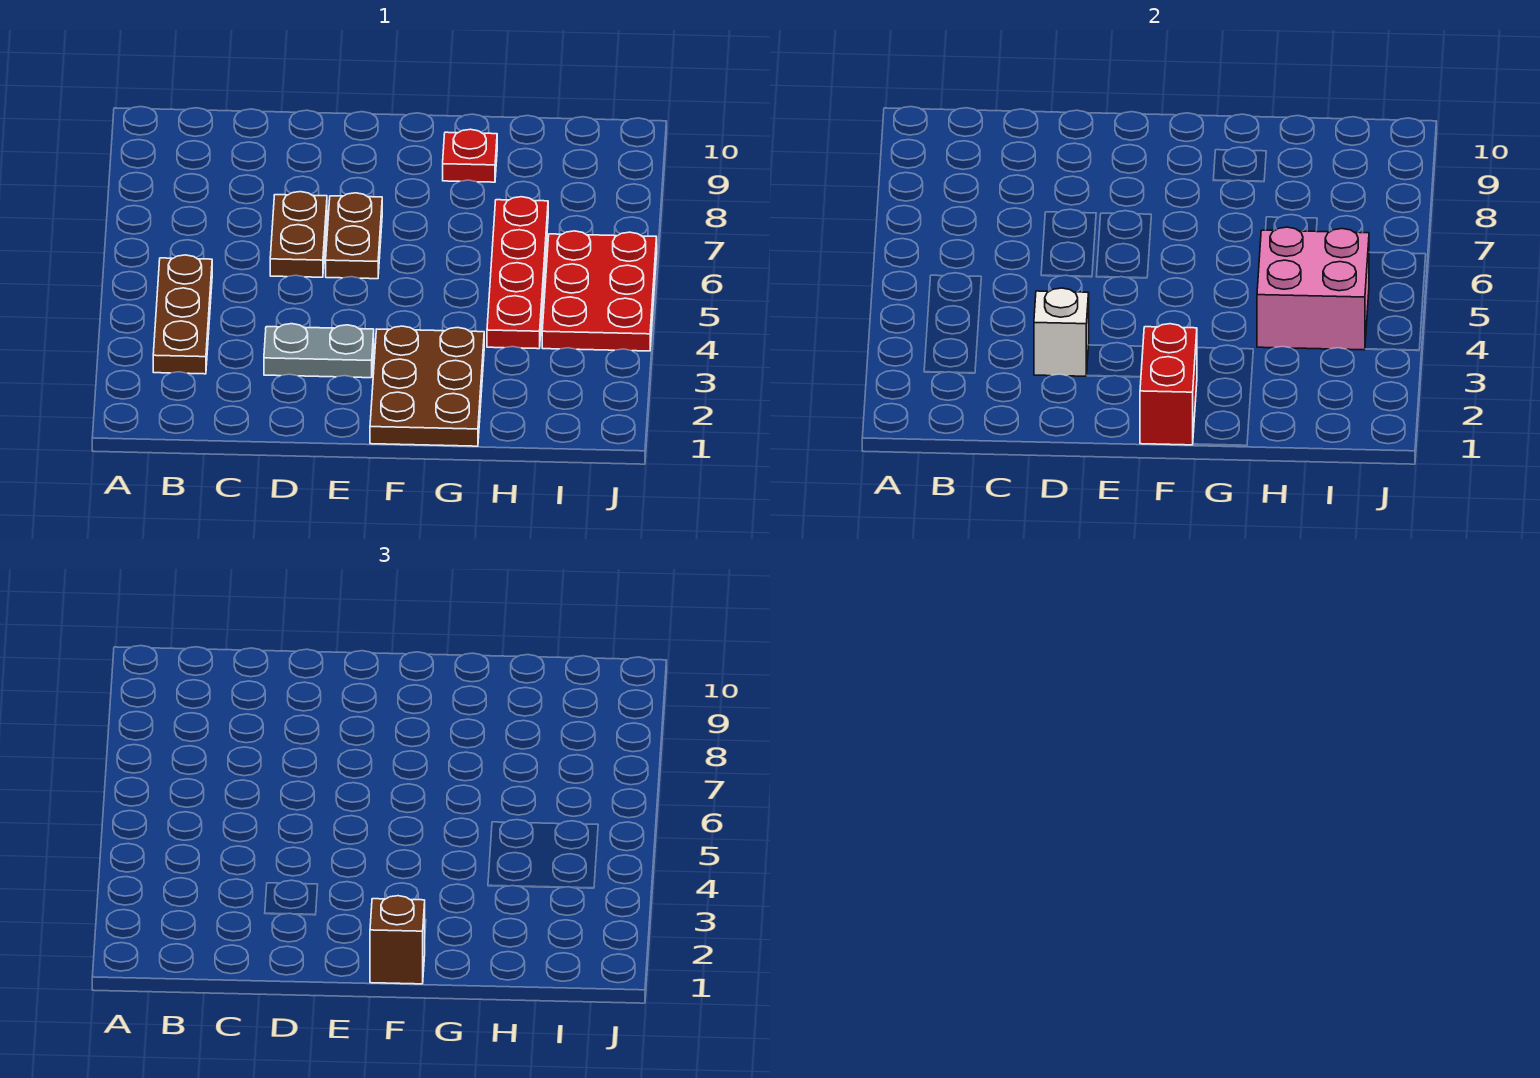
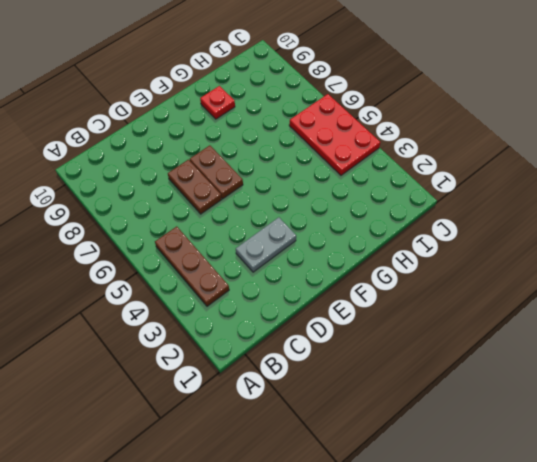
none -> brown 2x3 plate [370,326,484,446]
none -> red 1x4 plate [487,197,548,349]
none -> white 1x1 brick [1034,288,1089,376]

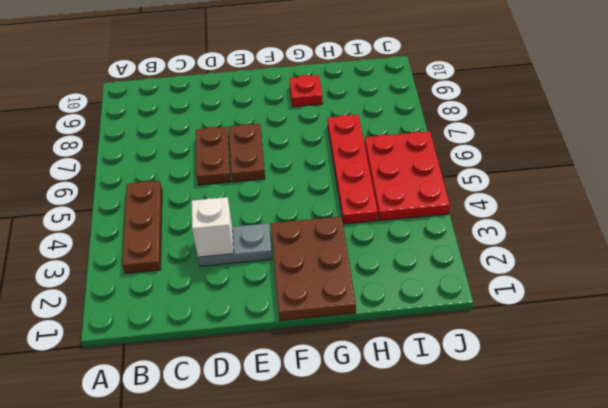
none -> red 1x2 brick [1140,324,1197,445]
none -> pink 2x2 brick [1257,227,1369,350]
none -> brown 1x1 brick [370,896,425,984]

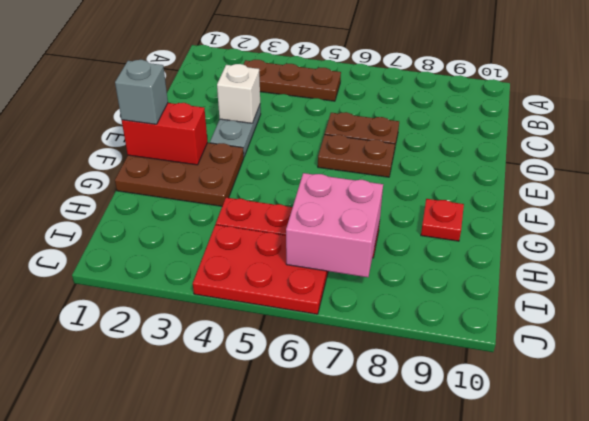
grey 1x1 brick [115,60,168,124] -> brown 1x1 brick [370,896,425,984]
pink 2x2 brick [286,173,383,277] -> pink 2x2 brick moved to [1257,227,1369,350]

